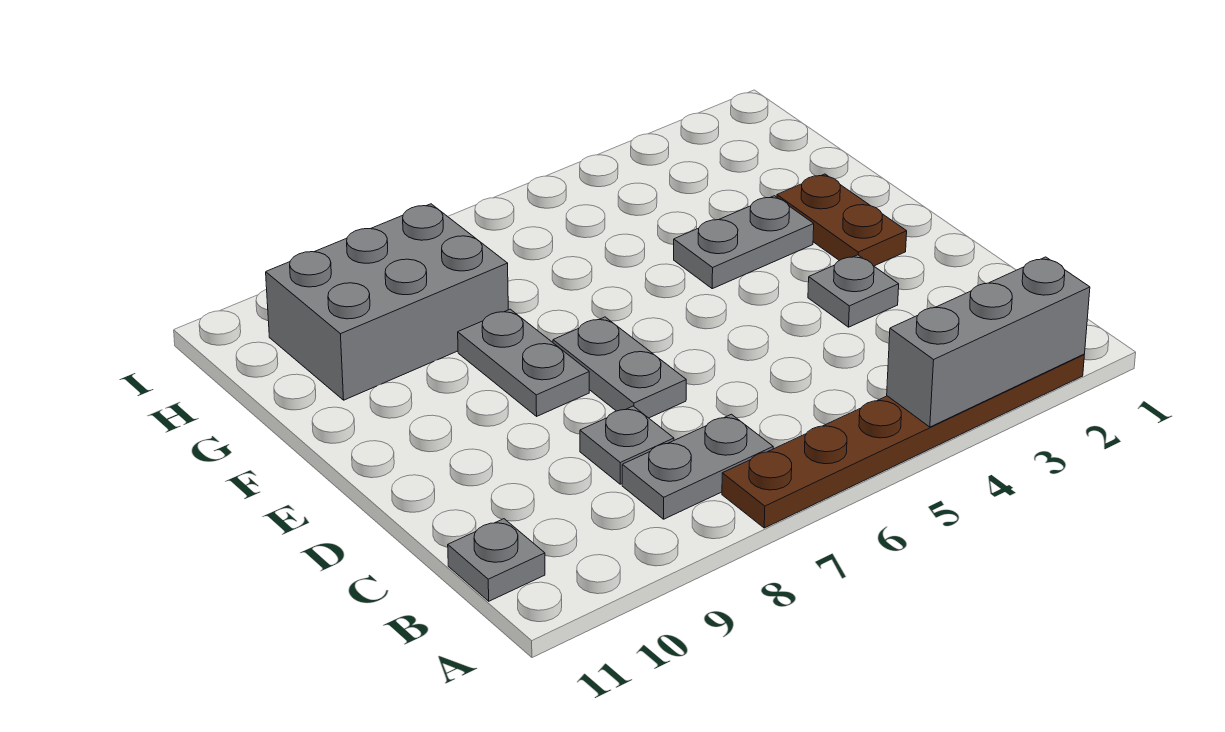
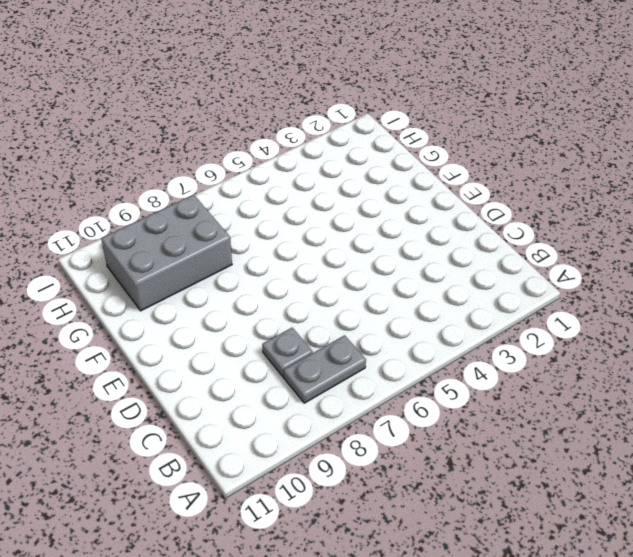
none -> brown 1x6 plate [722,354,1084,528]
none -> grey 1x1 plate [448,519,545,601]

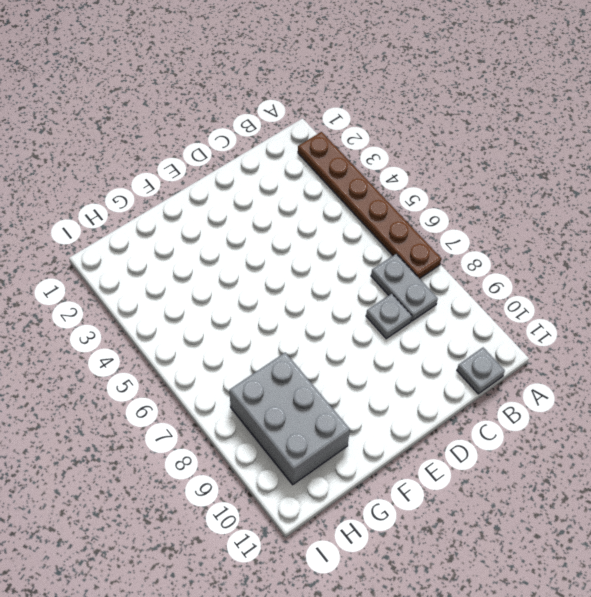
none -> grey 1x1 plate [808,255,899,327]
none -> grey 1x2 plate [553,317,686,418]

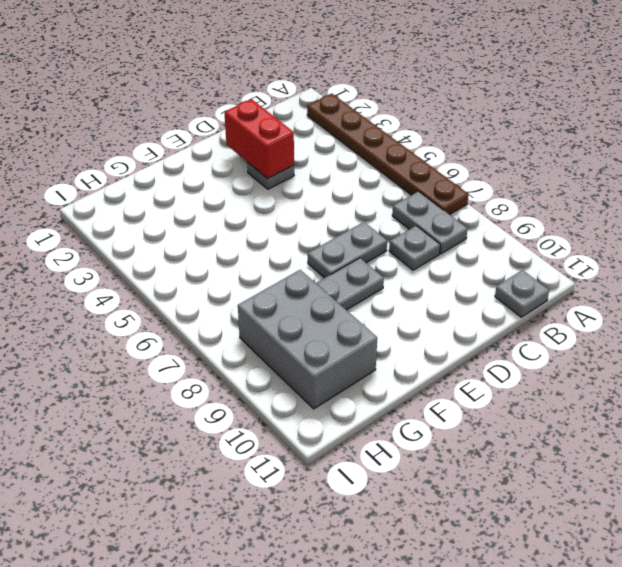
red 1x2 brick [224,99,294,179] -> none
none -> brown 1x2 plate [777,174,907,266]
none -> grey 1x2 plate [674,196,814,289]

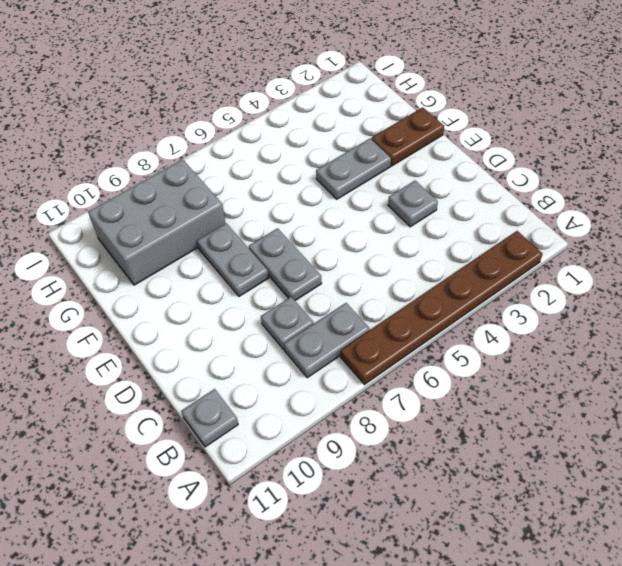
brown 1x2 plate [371,107,444,166] -> brown 1x2 plate turned to [777,174,907,266]
none -> grey 1x3 brick [887,257,1090,427]

